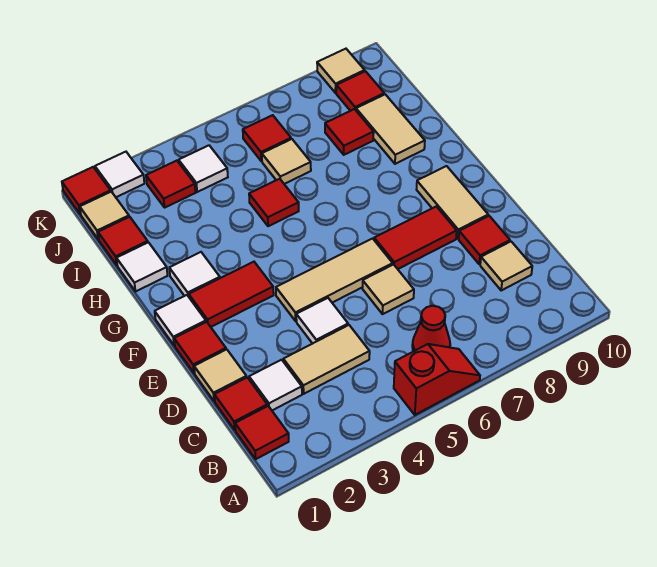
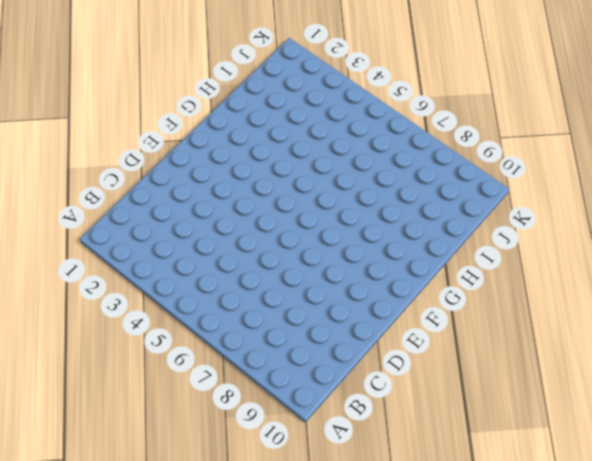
none -> red 1x2 slope [394,344,480,415]
none -> red 1x1 tile [235,406,289,459]
none -> red 1x1 cone [412,306,450,351]
none -> red 1x1 tile [214,377,267,430]

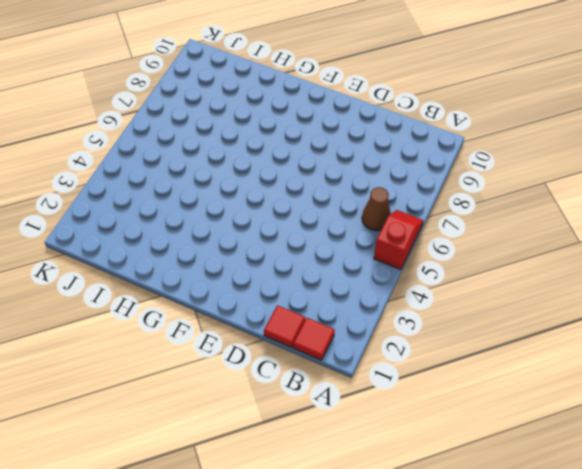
brown 1x1 cone [362,187,391,231] -> red 1x1 cone [412,306,450,351]
none -> white 1x1 tile [249,360,302,410]
none -> tan 1x2 tile [283,325,370,394]
none -> tan 1x1 tile [480,242,532,290]
none -> tan 1x1 tile [194,349,247,401]

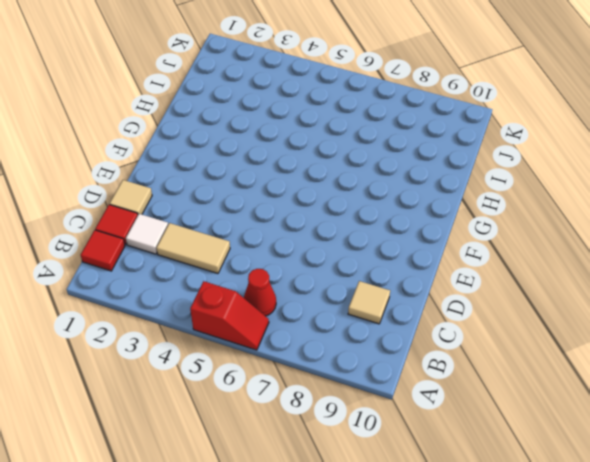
none -> white 1x1 tile [296,298,348,344]
none -> tan 1x1 tile [362,265,414,314]
none -> red 1x1 tile [459,216,510,264]
none -> red 1x1 tile [174,322,226,373]

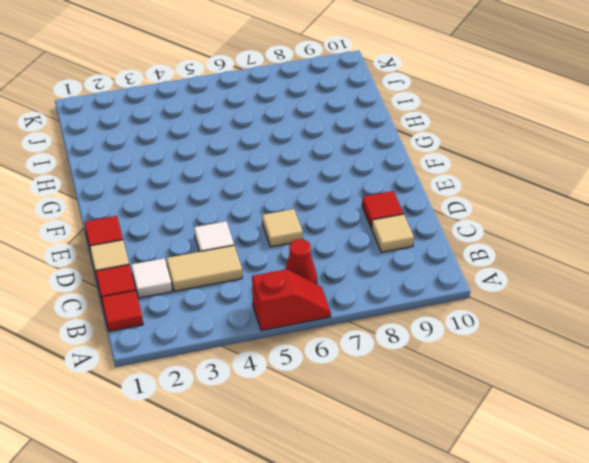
none -> tan 1x3 tile [276,239,393,321]
none -> red 1x2 tile [374,206,457,269]
none -> tan 1x2 tile [417,166,488,238]
none -> white 1x1 tile [155,295,206,345]

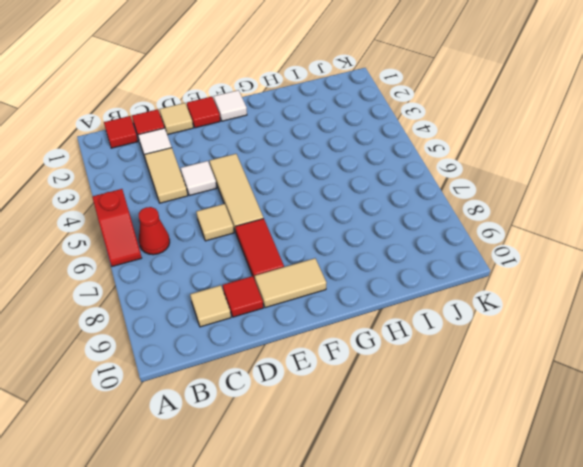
none -> red 1x2 tile [189,262,274,327]
none -> white 1x1 tile [169,252,220,297]
none -> white 1x1 tile [117,242,168,292]
none -> red 1x1 tile [249,179,299,226]

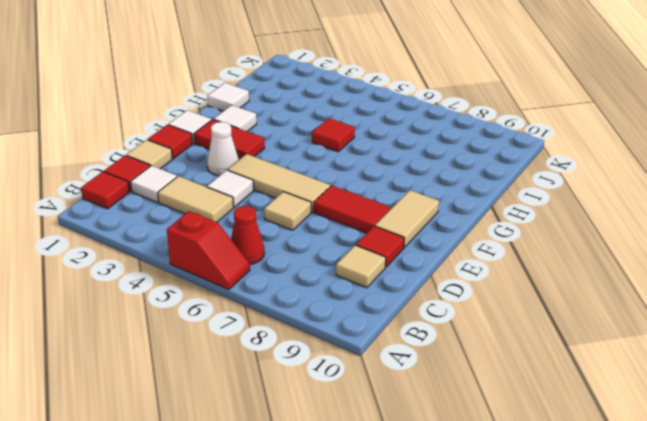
white 1x1 cone [207,122,239,176] -> none
none -> tan 1x2 tile [356,94,425,164]
none -> red 1x1 tile [98,217,148,265]
none -> tan 1x1 tile [262,139,311,184]
none -> red 1x1 tile [325,109,374,155]

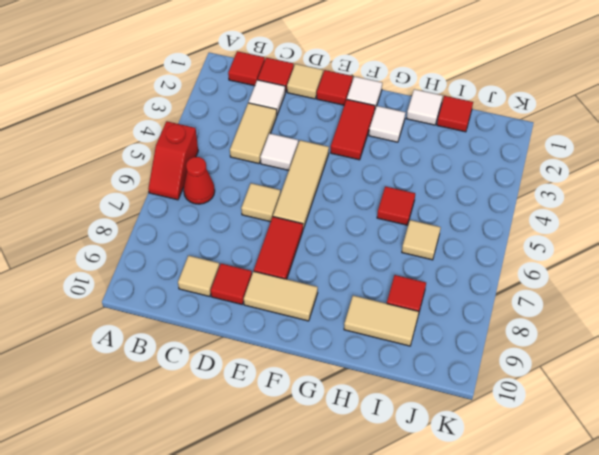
none -> tan 1x1 tile [80,192,129,239]
none -> red 1x1 tile [146,161,196,207]
none -> white 1x1 tile [179,145,228,192]
none -> red 1x1 tile [243,115,291,161]

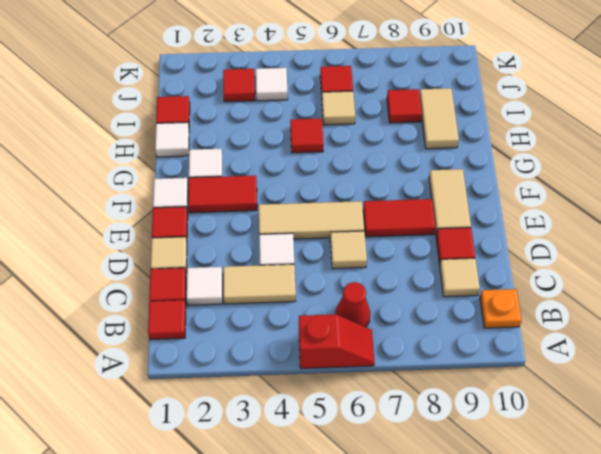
orange 1x1 plate [480,289,522,328] -> none
none -> tan 1x1 tile [80,192,129,239]
none -> red 1x1 tile [336,71,384,111]
none -> red 1x1 tile [62,167,111,214]
none -> white 1x1 tile [95,152,144,197]

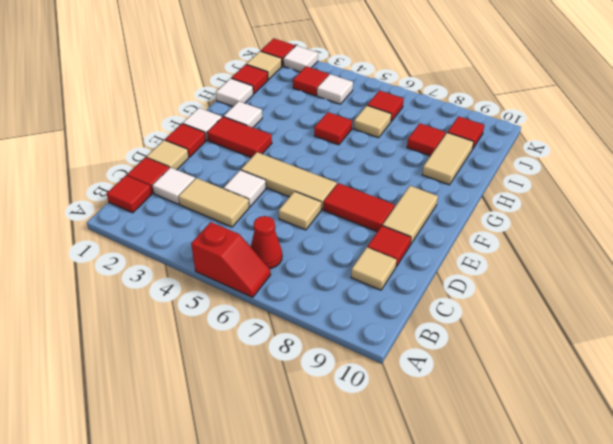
none -> tan 1x1 tile [317,49,365,93]

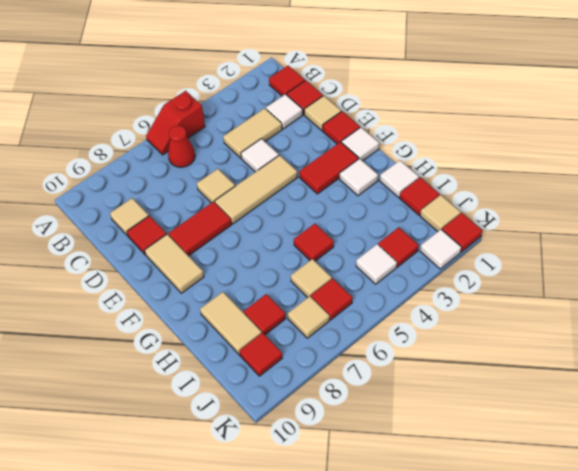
tan 1x1 tile [288,296,330,338] -> tan 1x1 tile moved to [317,49,365,93]

